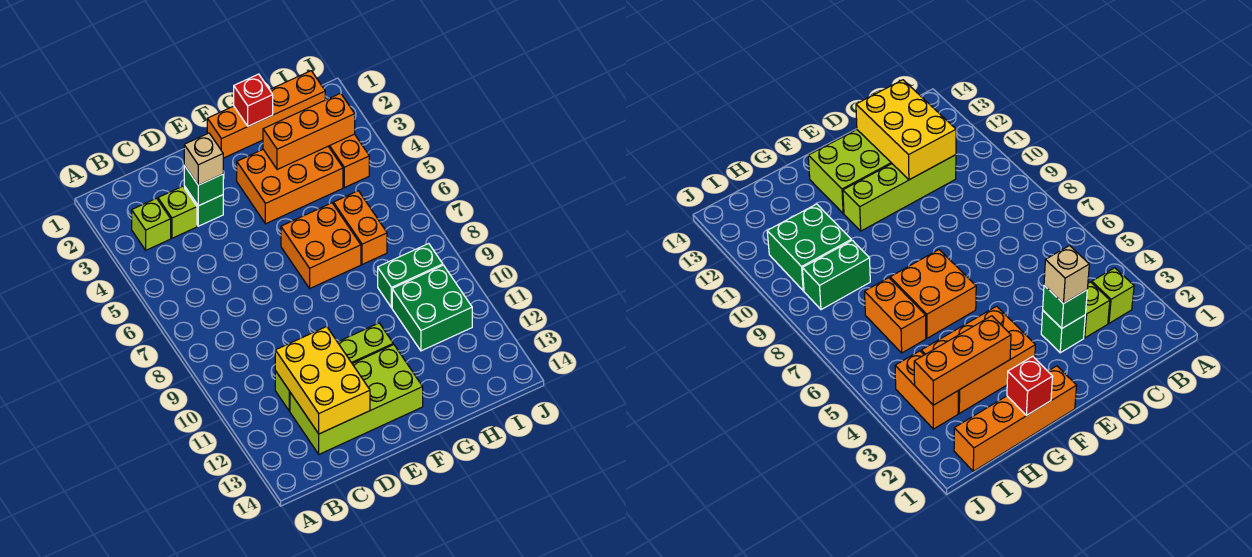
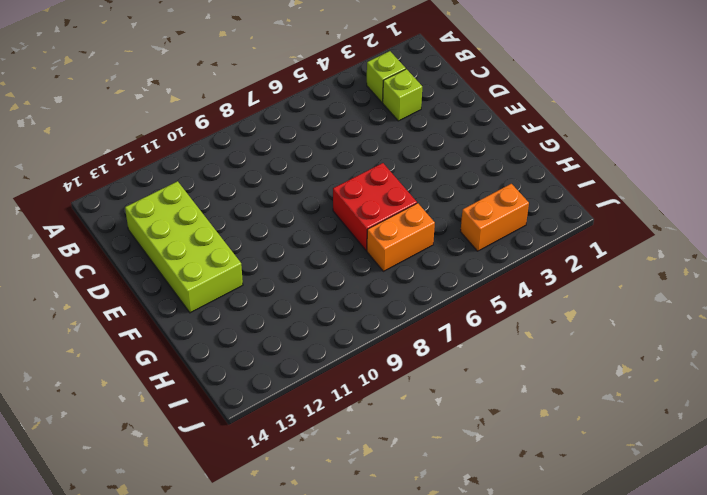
red 2x2 brick [333,163,417,250] -> orange 2x2 brick [281,203,361,288]
none -> lime 1x4 brick [275,323,393,411]
none -> green 1x1 brick [184,186,223,226]
none -> orange 1x4 brick [207,71,325,158]

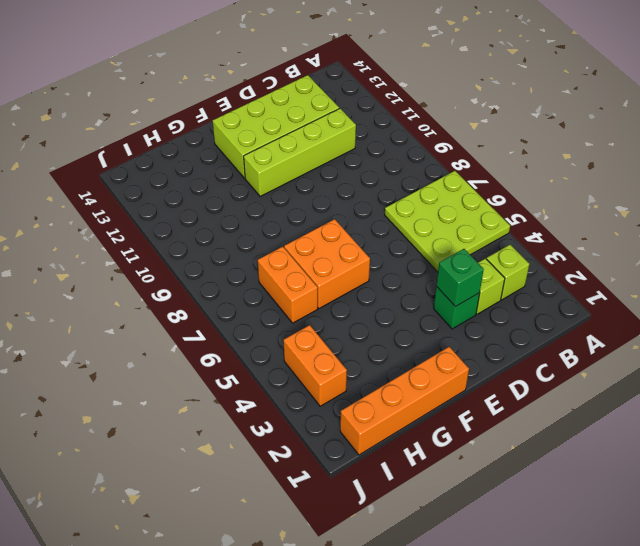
lime 3x3 plate [385,171,510,272] -> none
none -> orange 2x3 brick [237,146,343,224]
none -> green 1x2 brick [378,244,443,308]
none -> green 2x2 brick [392,265,472,351]

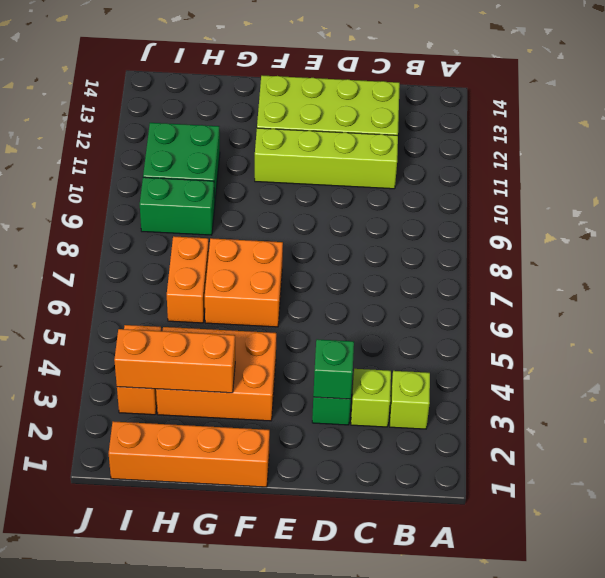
none -> yellow 2x3 brick [275,326,370,434]
none -> red 1x1 brick [234,74,273,126]
none -> tan 1x1 brick [184,133,223,185]

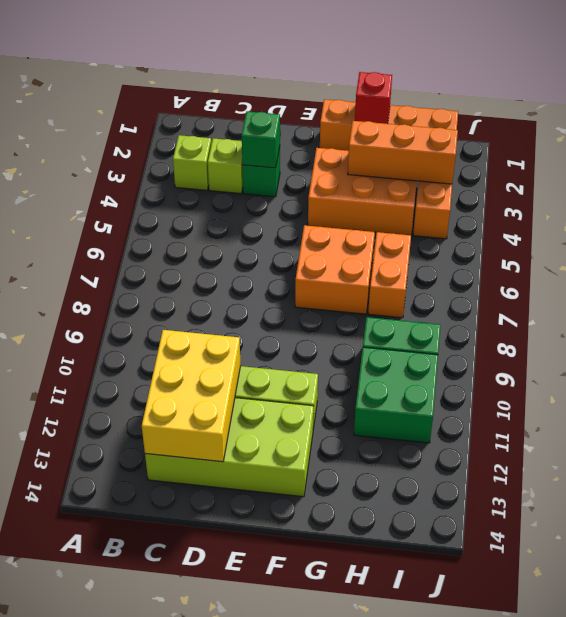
none -> tan 1x1 brick [184,133,223,185]

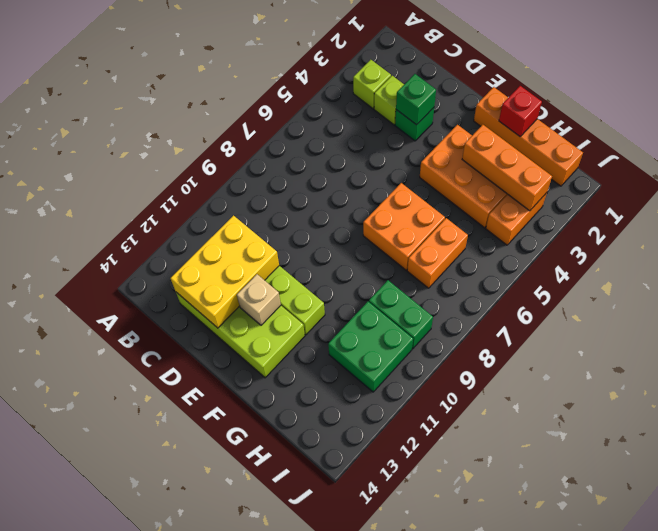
tan 1x1 brick [237,274,281,325] -> tan 1x1 brick moved to [184,133,223,185]

